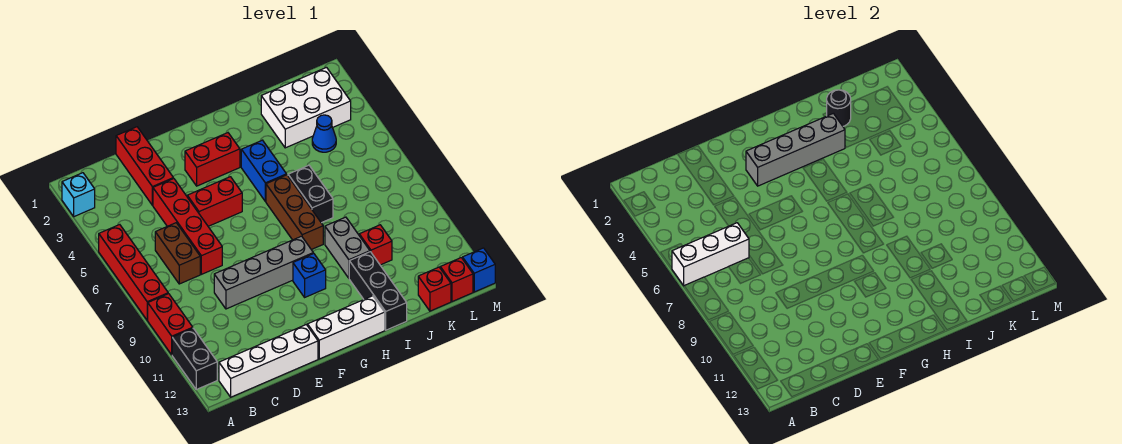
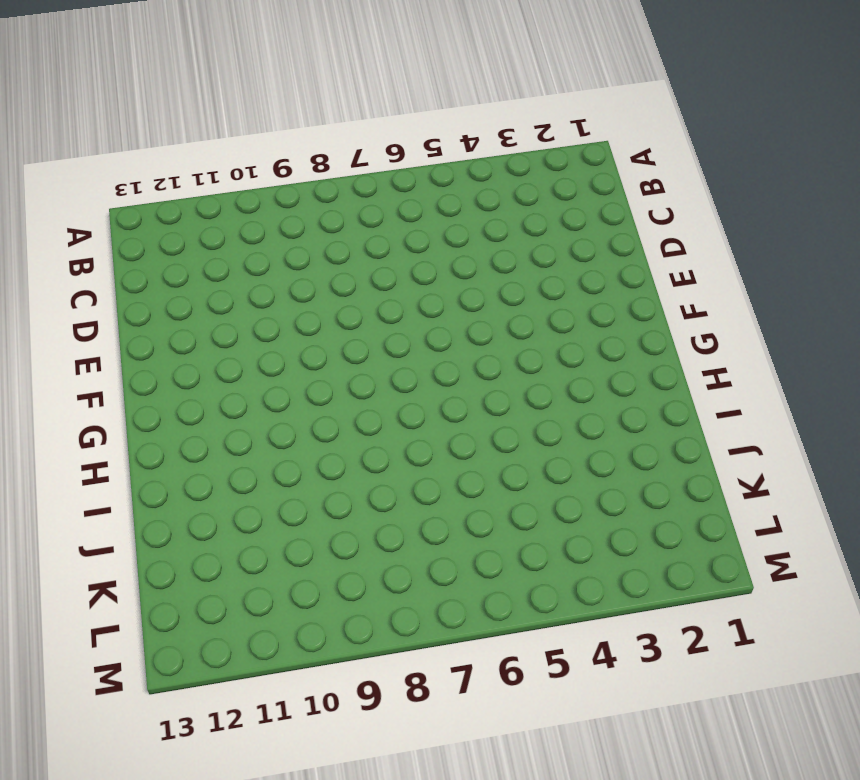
none -> cyan 1x1 brick [62,173,95,217]
none -> red 1x4 brick [99,225,168,320]
none -> red 1x2 brick [148,294,193,355]

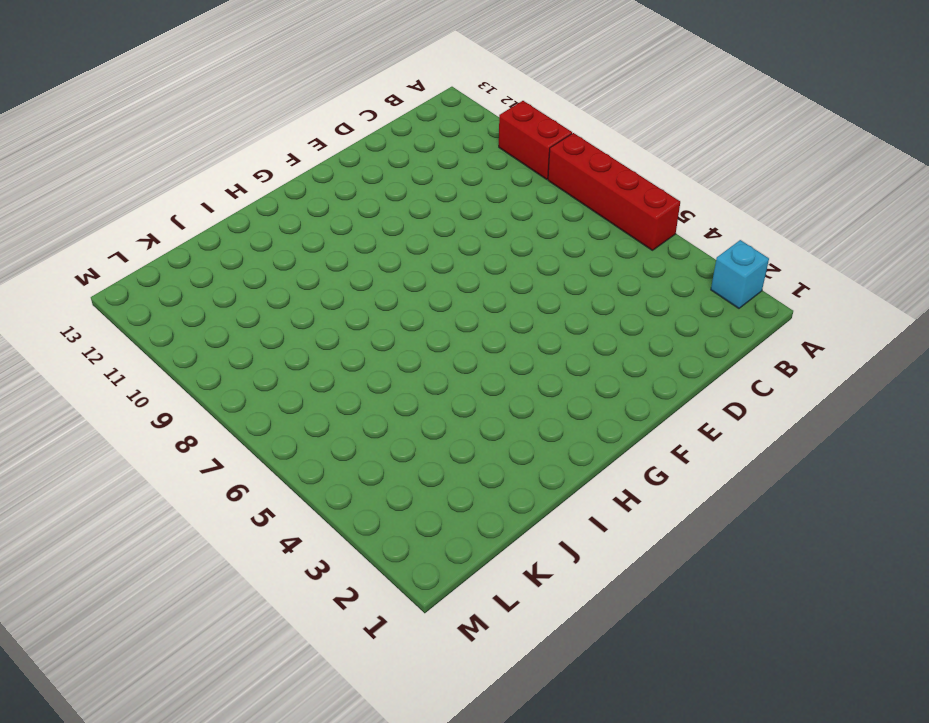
none -> black 1x2 brick [172,328,217,389]
none -> white 1x4 brick [219,325,318,397]
none -> brown 1x2 brick [155,223,200,284]

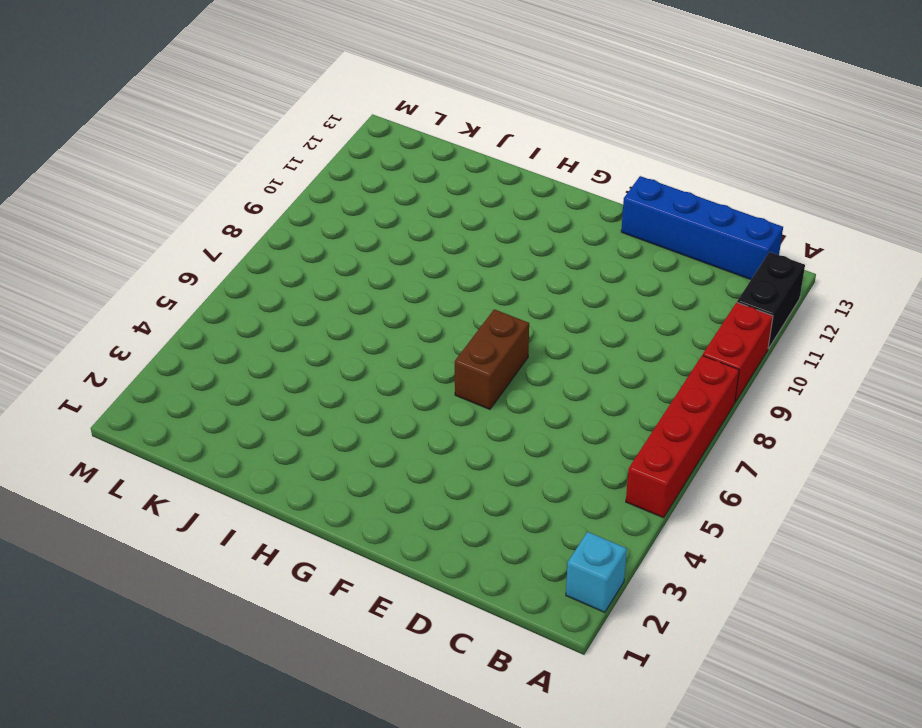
blue 1x4 brick [621,176,783,280] -> white 1x4 brick [219,325,318,397]
brown 1x2 brick [455,309,529,409] -> brown 1x2 brick moved to [155,223,200,284]
none -> red 1x3 brick [116,127,173,205]
none -> red 1x4 brick [153,178,222,274]
none -> grey 1x4 brick [214,236,313,309]

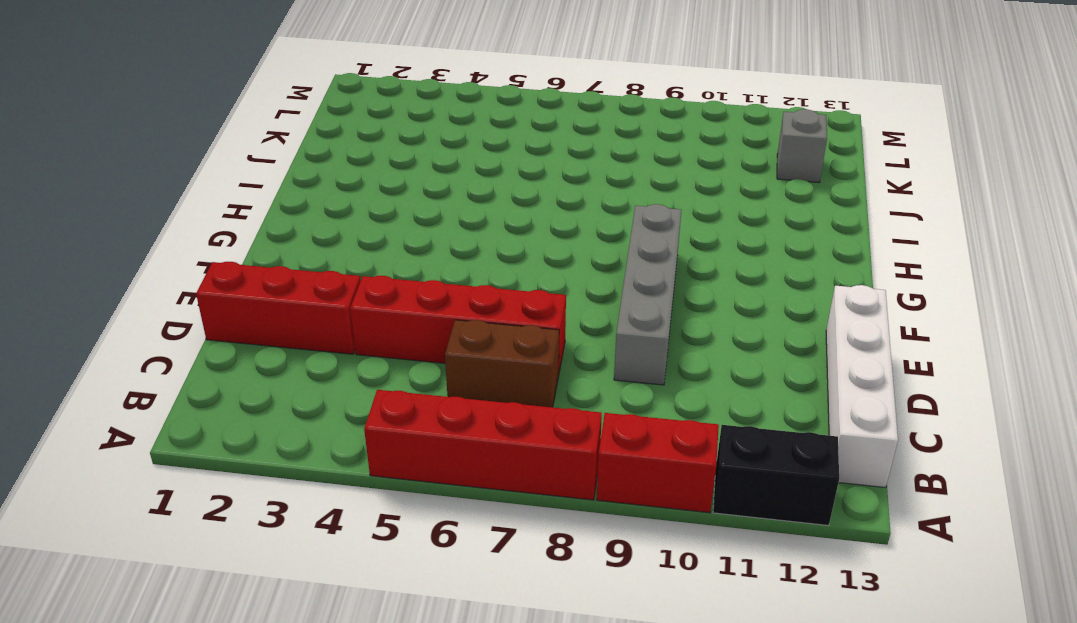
grey 1x1 brick [777,109,827,183] -> none
none -> cyan 1x1 brick [62,173,95,217]
none -> red 1x2 brick [187,177,242,226]
none -> red 1x2 brick [185,133,240,186]

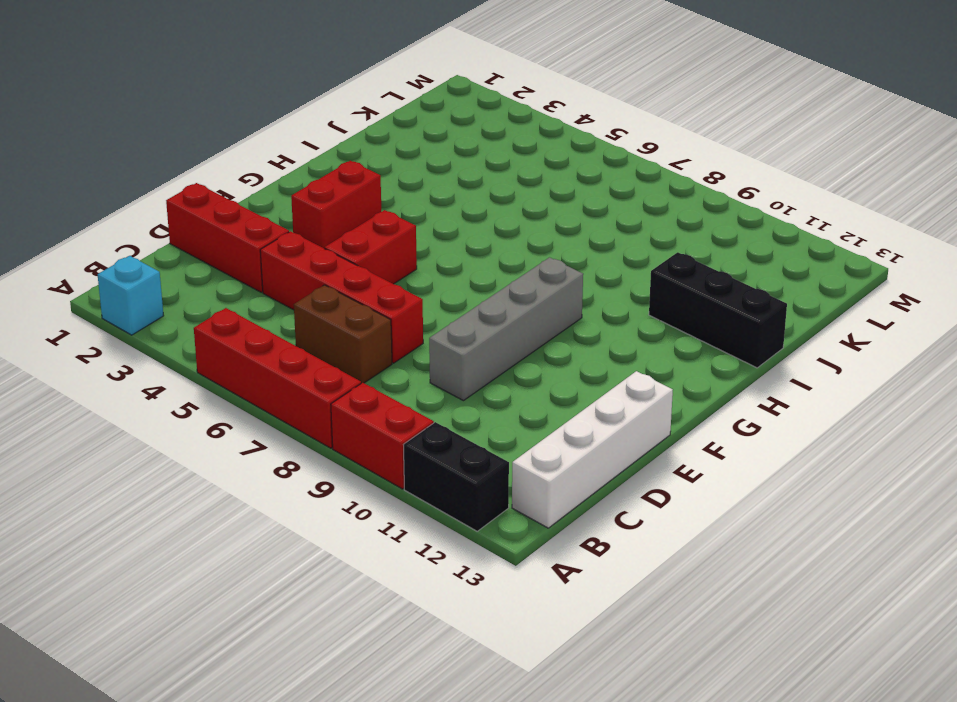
none -> white 1x3 brick [308,296,385,359]
none -> blue 1x1 brick [293,253,326,297]
none -> blue 1x2 brick [241,140,286,202]

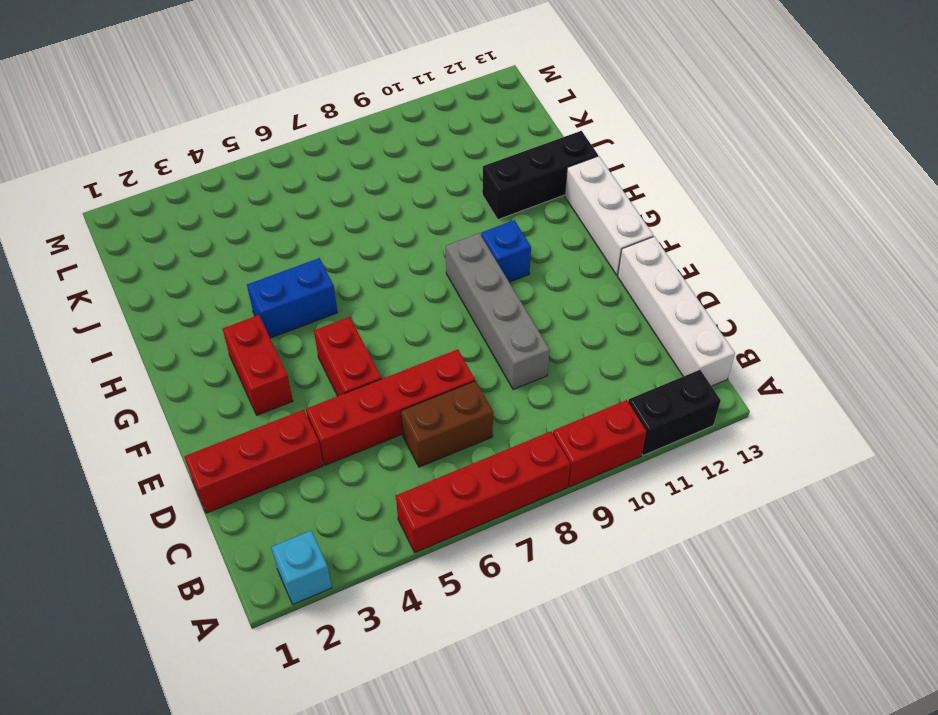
none -> brown 1x3 brick [266,175,323,250]
none -> black 1x2 brick [288,165,333,223]
none -> grey 1x2 brick [325,217,370,278]

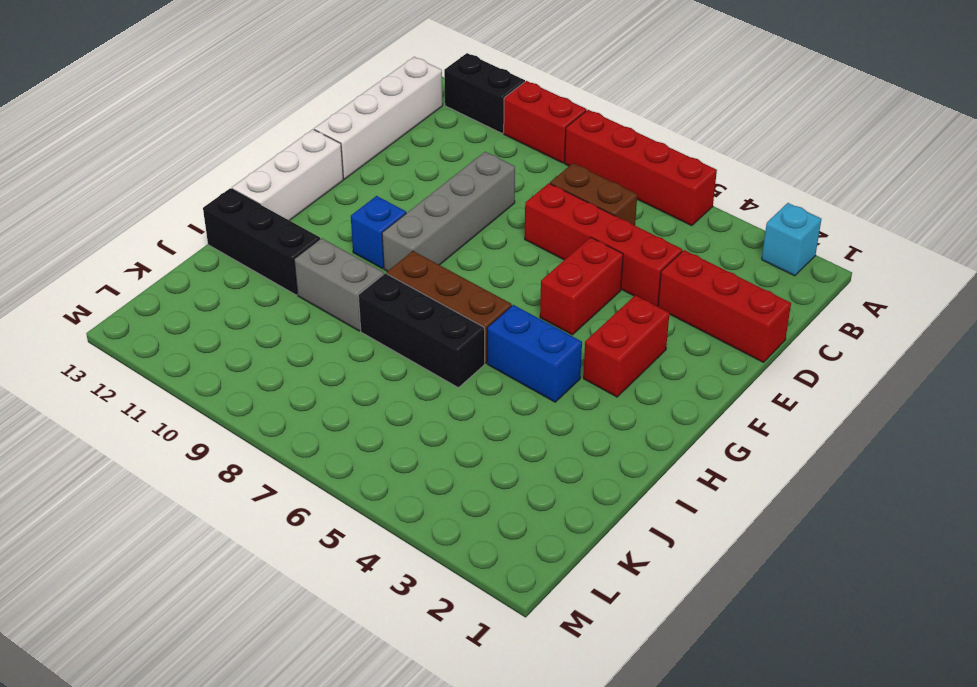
black 1x3 brick [358,273,485,388] -> black 1x2 brick [288,165,333,223]
none -> white 2x3 brick [261,67,351,148]
none -> red 1x1 brick [359,225,392,265]
none -> blue 1x1 cone [312,115,336,152]

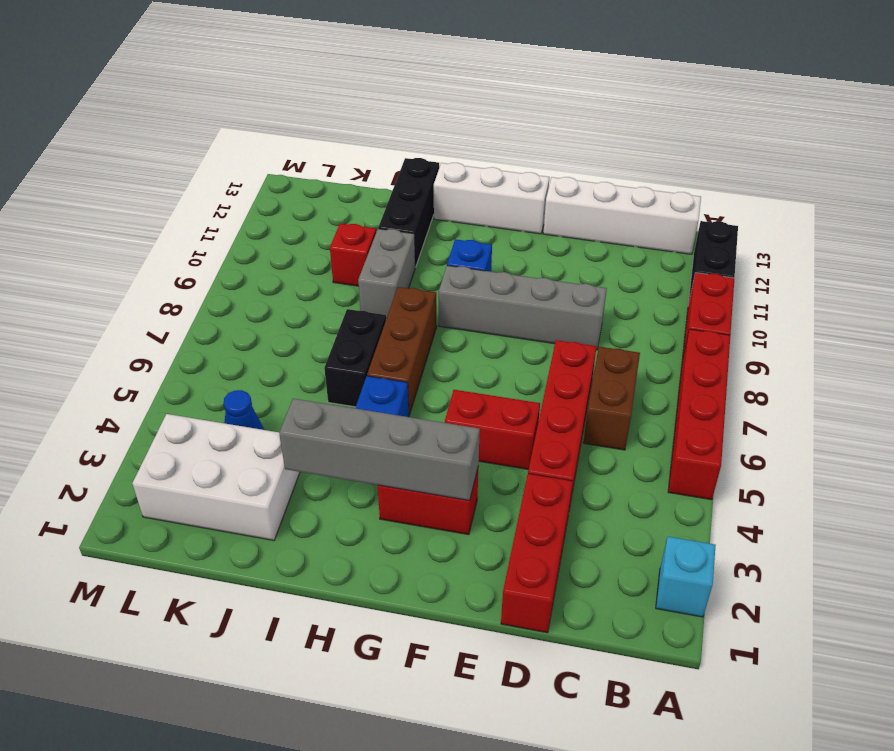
none -> red 1x1 brick [418,267,451,311]
none -> red 1x1 brick [440,258,473,302]
none -> blue 1x1 brick [463,248,495,292]

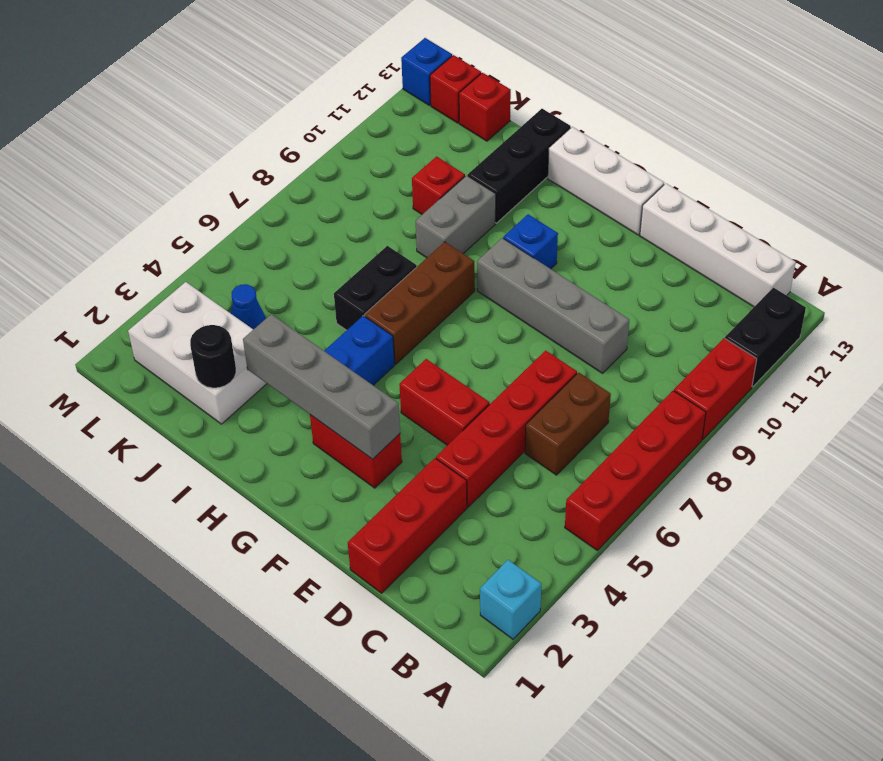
none -> white 1x3 brick [672,223,749,286]

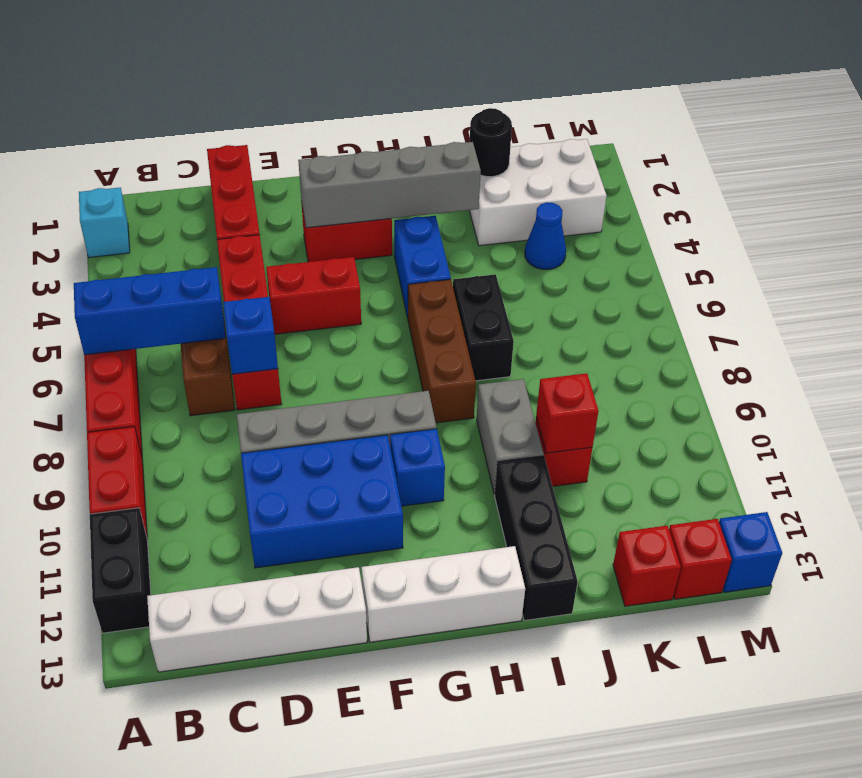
blue 1x3 brick [74,267,226,355] -> white 1x3 brick [672,223,749,286]
blue 1x1 brick [223,297,278,374] -> none
blue 2x3 brick [241,435,403,568] -> none
red 1x1 brick [536,373,598,453] -> none

